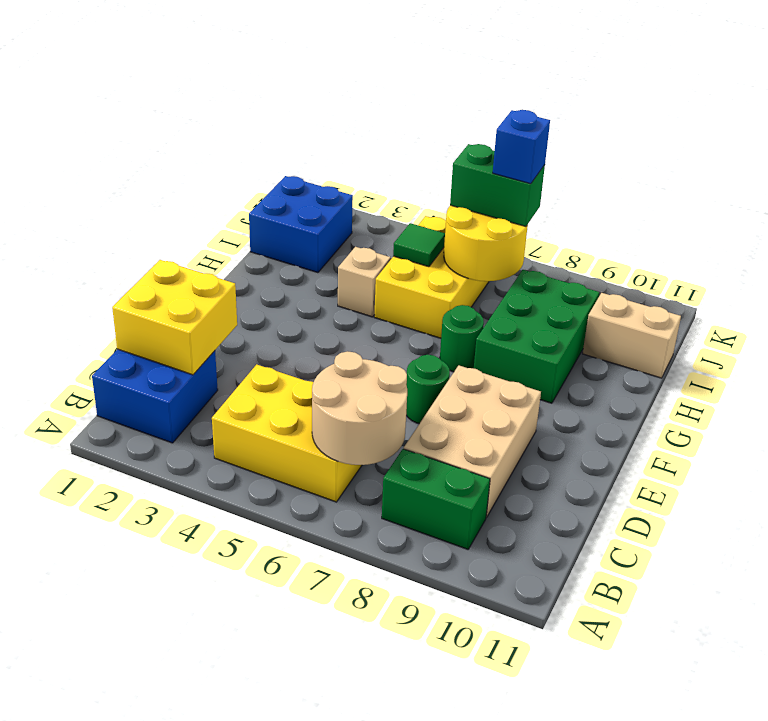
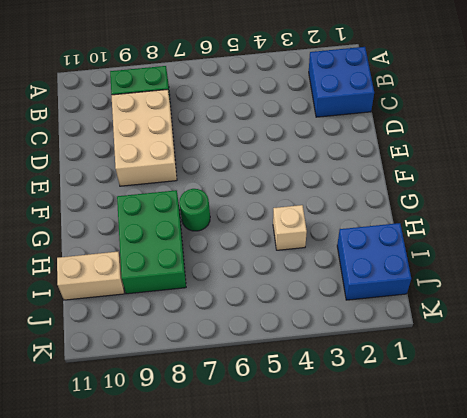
none -> yellow 2x3 brick [212,364,362,502]
none -> green 1x1 round brick [406,355,450,424]
none -> yellow 2x3 brick [374,216,489,338]

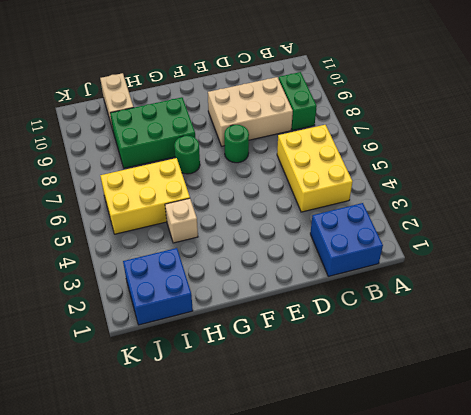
none -> tan 2x2 round brick [312,351,407,465]
none -> yellow 2x2 brick [112,260,237,375]
none -> green 1x1 tile [393,223,445,267]

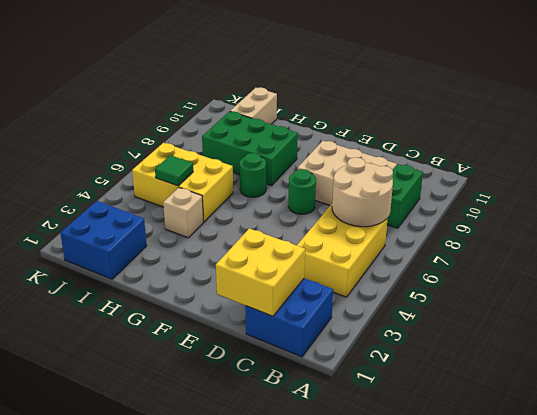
none -> yellow 2x2 round brick [444,205,528,281]
none -> green 1x2 brick [450,144,545,226]
none -> blue 1x1 brick [493,110,550,184]

